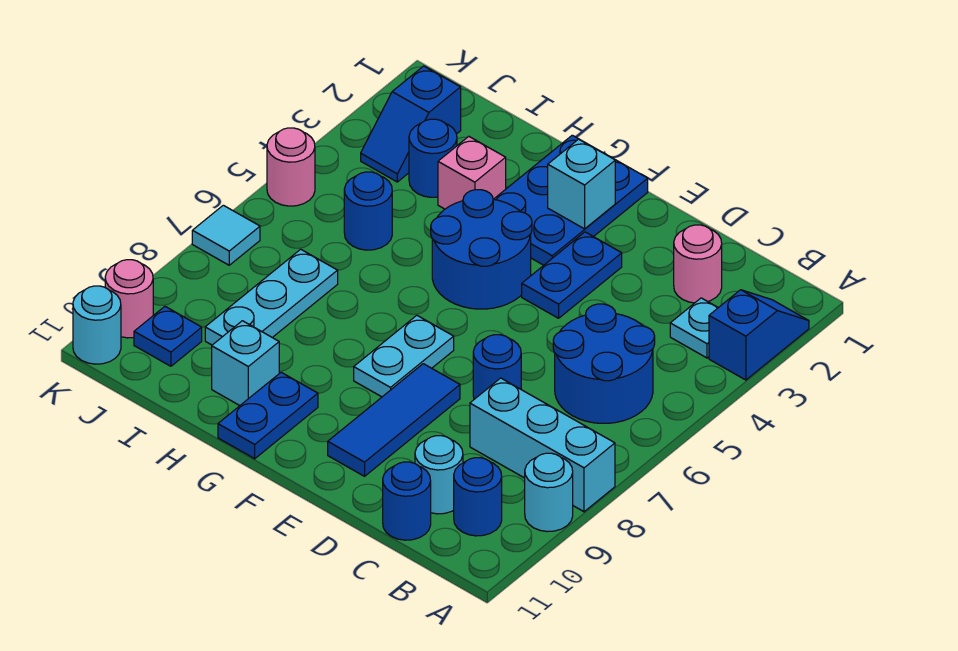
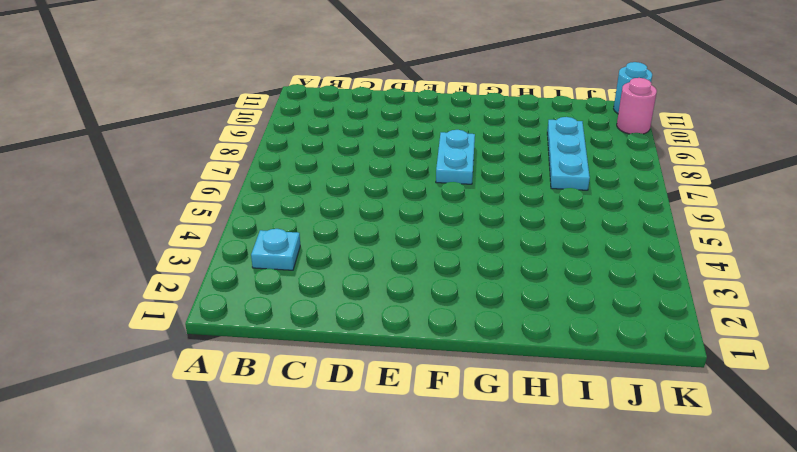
none -> blue 1x2 slope [709,290,809,380]
none -> cyan 1x3 brick [470,378,615,512]
none -> cyan 1x1 round brick [525,453,573,532]

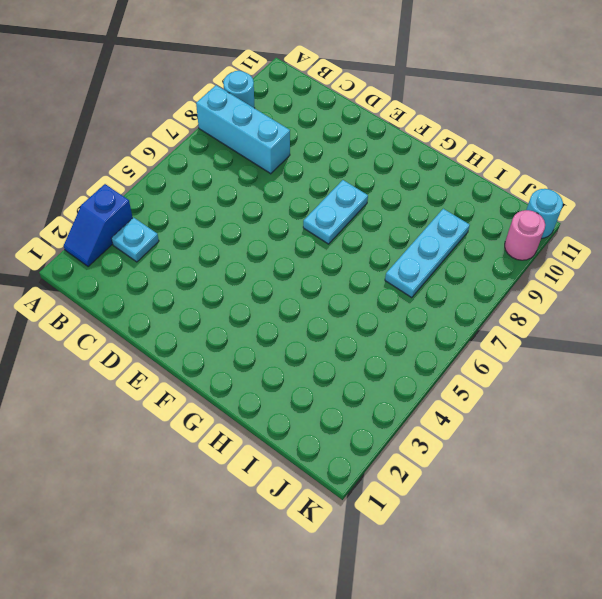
none -> blue 2x2 round brick [553,304,655,423]
none -> blue 1x1 round brick [454,458,502,536]
none -> pink 1x1 round brick [674,225,722,303]

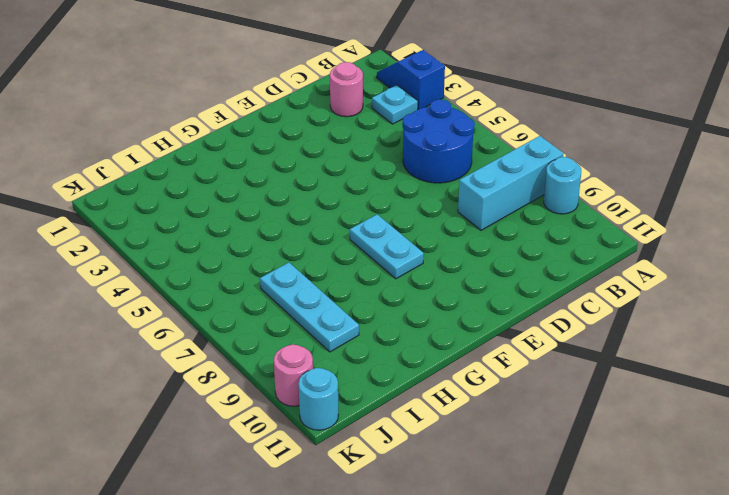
none -> blue 1x1 round brick [454,458,502,536]
none -> cyan 1x1 round brick [415,436,463,514]
none -> blue 1x1 round brick [383,462,431,540]

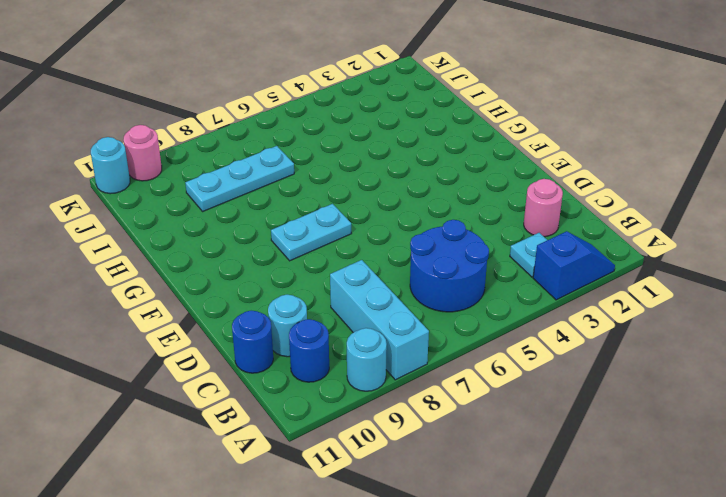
none -> blue 1x1 round brick [473,335,521,399]
none -> blue 1x2 plate [522,232,622,318]
none -> blue 1x3 tile [328,364,460,476]

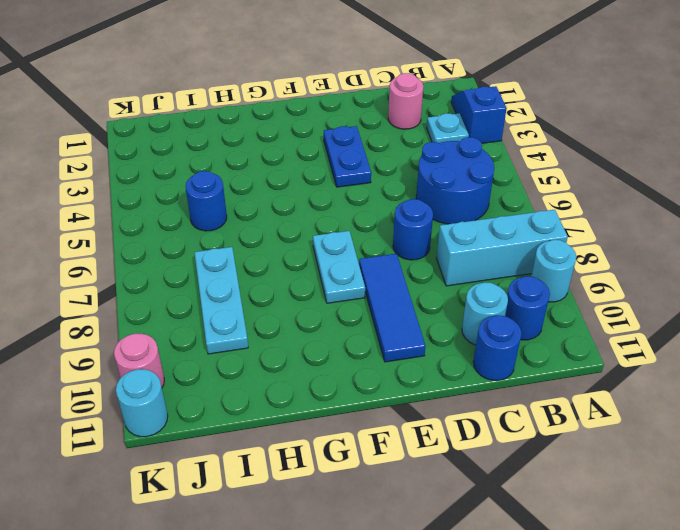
none -> blue 2x3 plate [494,135,648,265]
none -> blue 2x2 round brick [431,190,532,309]
none -> blue 1x2 plate [218,372,318,459]

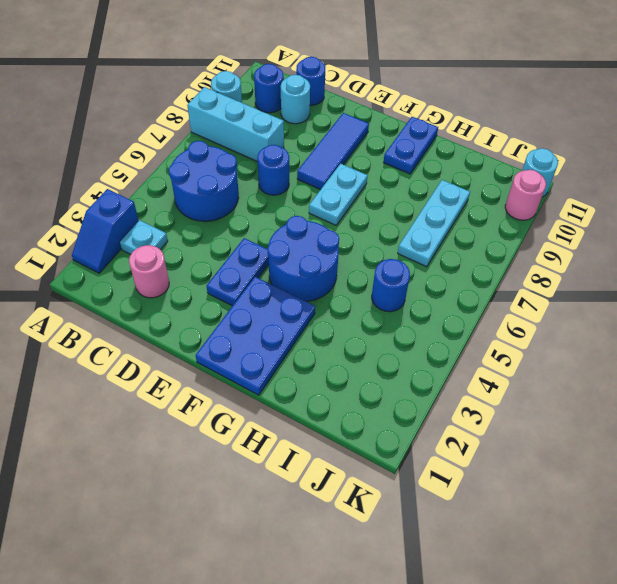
none -> pink 1x1 brick [438,136,506,209]
none -> cyan 1x1 brick [212,321,279,406]
none -> blue 1x1 round brick [409,119,457,197]

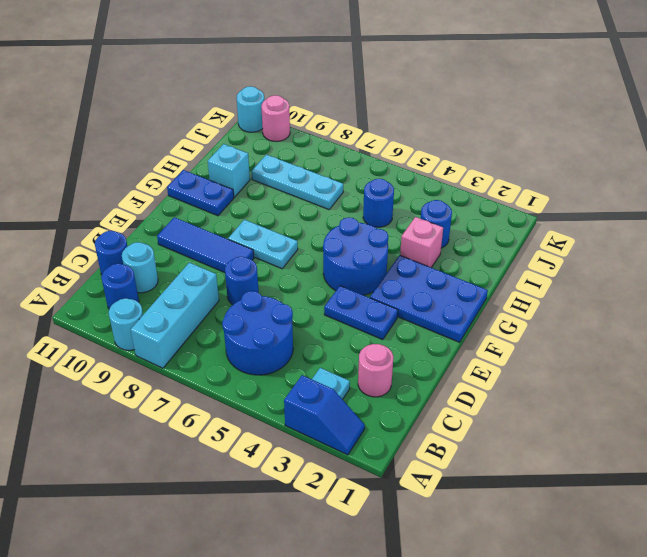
none -> blue 1x2 slope [361,66,461,182]
none -> blue 1x1 plate [134,307,202,366]
none -> pink 1x1 round brick [267,128,315,206]

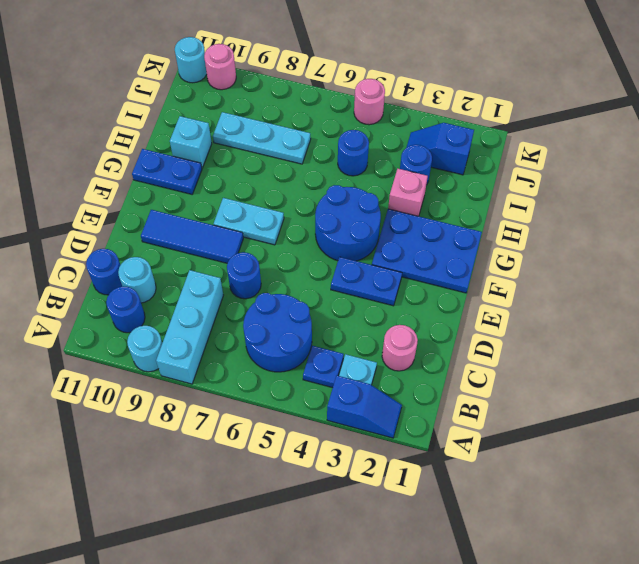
blue 1x1 plate [303,346,344,388] -> blue 1x1 plate moved to [134,307,202,366]
none -> cyan 1x1 tile [192,205,260,265]
none -> cyan 1x1 brick [548,139,615,229]

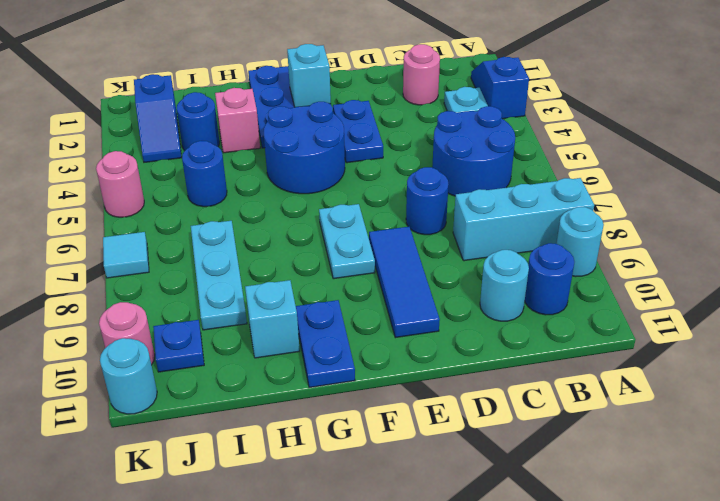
none -> blue 1x1 round brick [383,462,431,540]

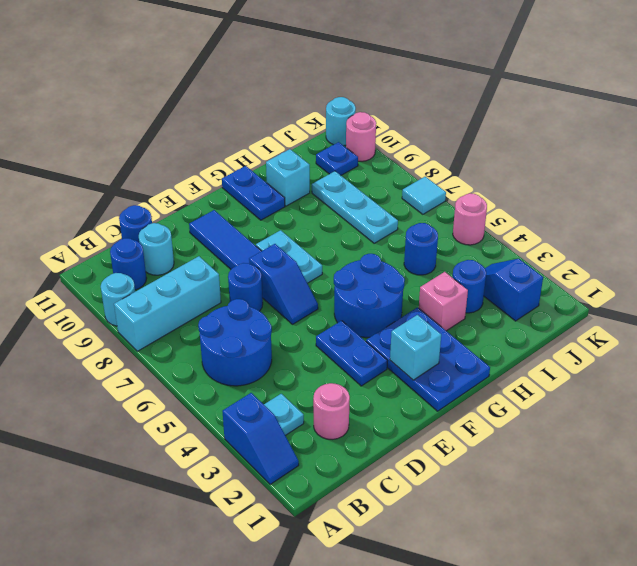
blue 1x2 slope [249,244,318,324] -> none

